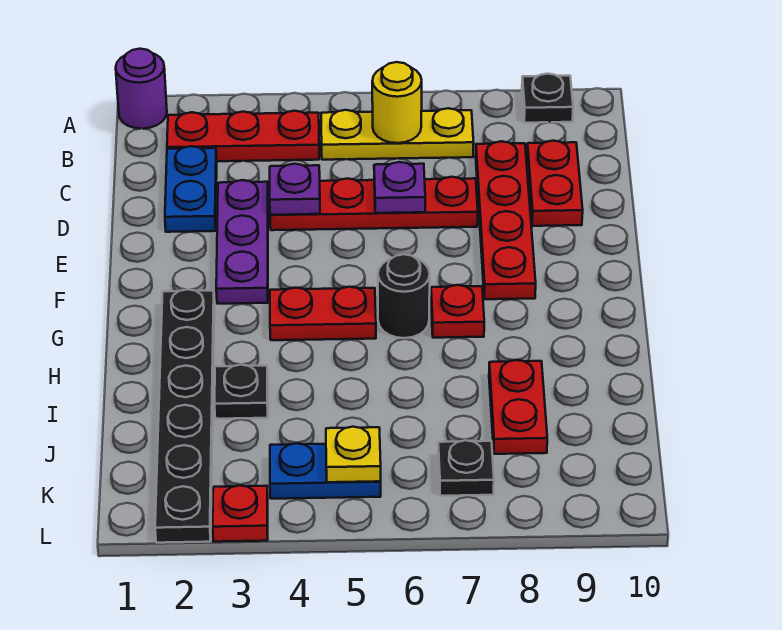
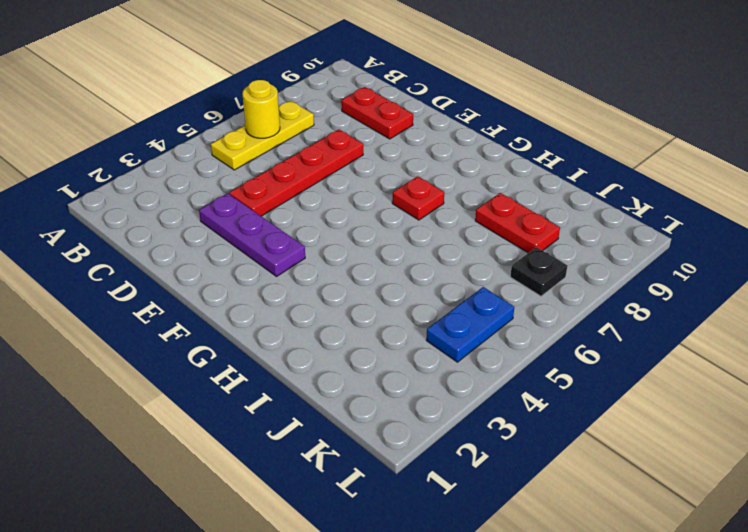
none -> purple 1x1 round brick [116,49,167,129]
none -> black 1x1 plate [522,74,573,123]
none -> red 1x3 plate [167,111,319,161]

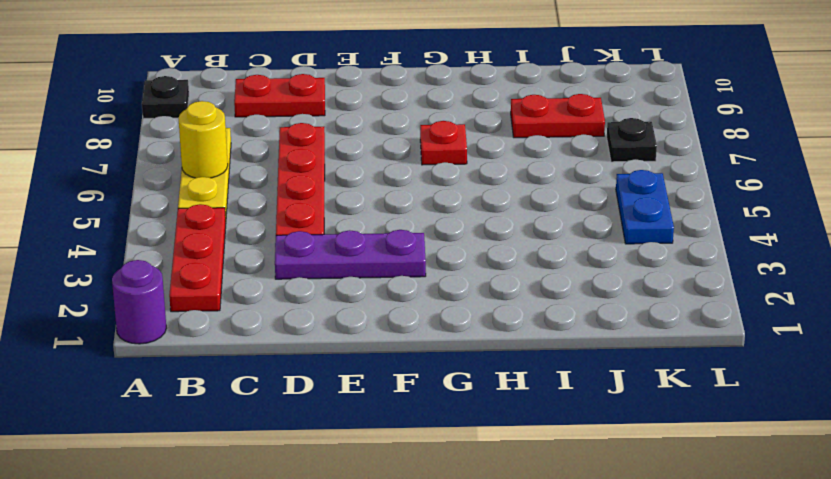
none -> blue 1x2 plate [165,146,217,232]
none -> red 1x4 plate [476,141,536,299]
none -> black 1x6 plate [155,289,214,543]

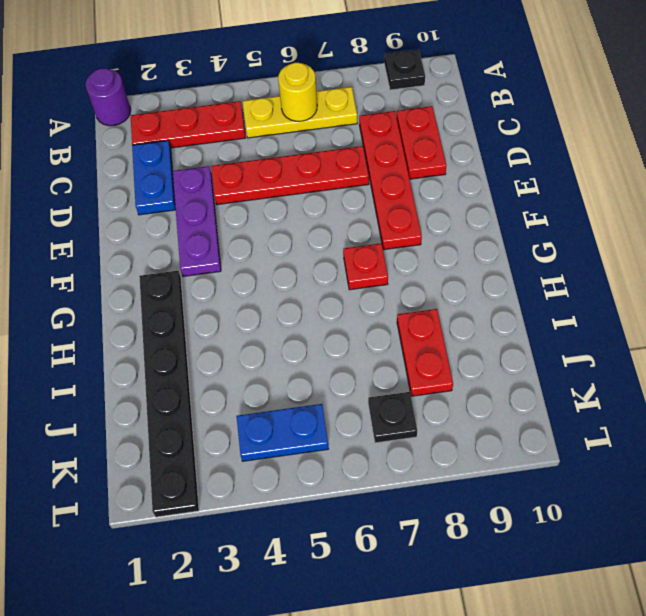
none -> red 1x2 plate [270,287,376,340]
none -> black 1x1 round brick [378,254,430,338]
none -> black 1x1 plate [215,365,268,419]

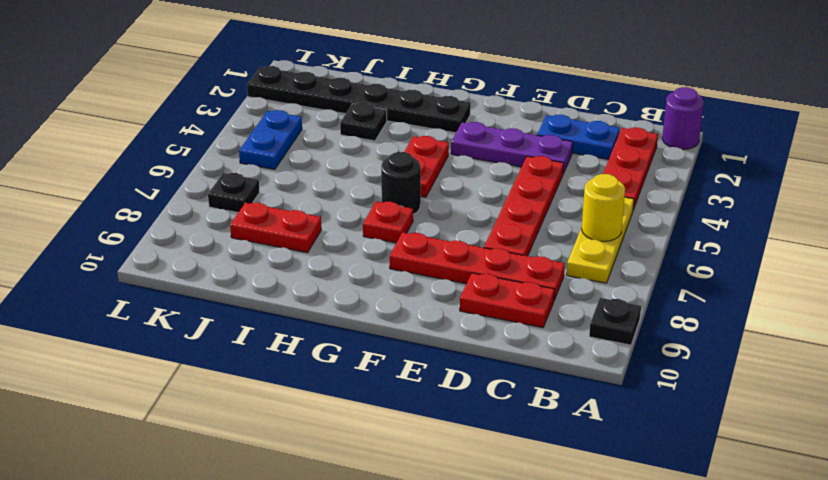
none -> red 1x1 plate [213,485,268,542]
none -> purple 1x1 plate [270,164,320,215]
none -> purple 1x1 plate [374,162,425,213]

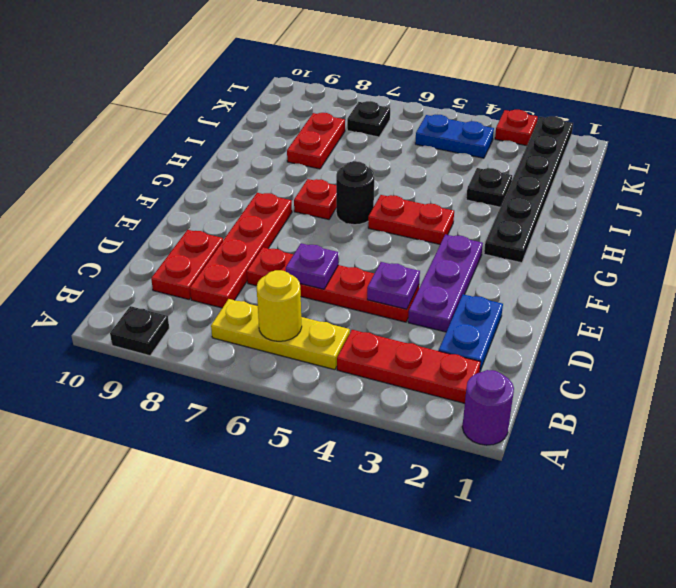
none -> yellow 1x1 plate [326,427,381,482]

